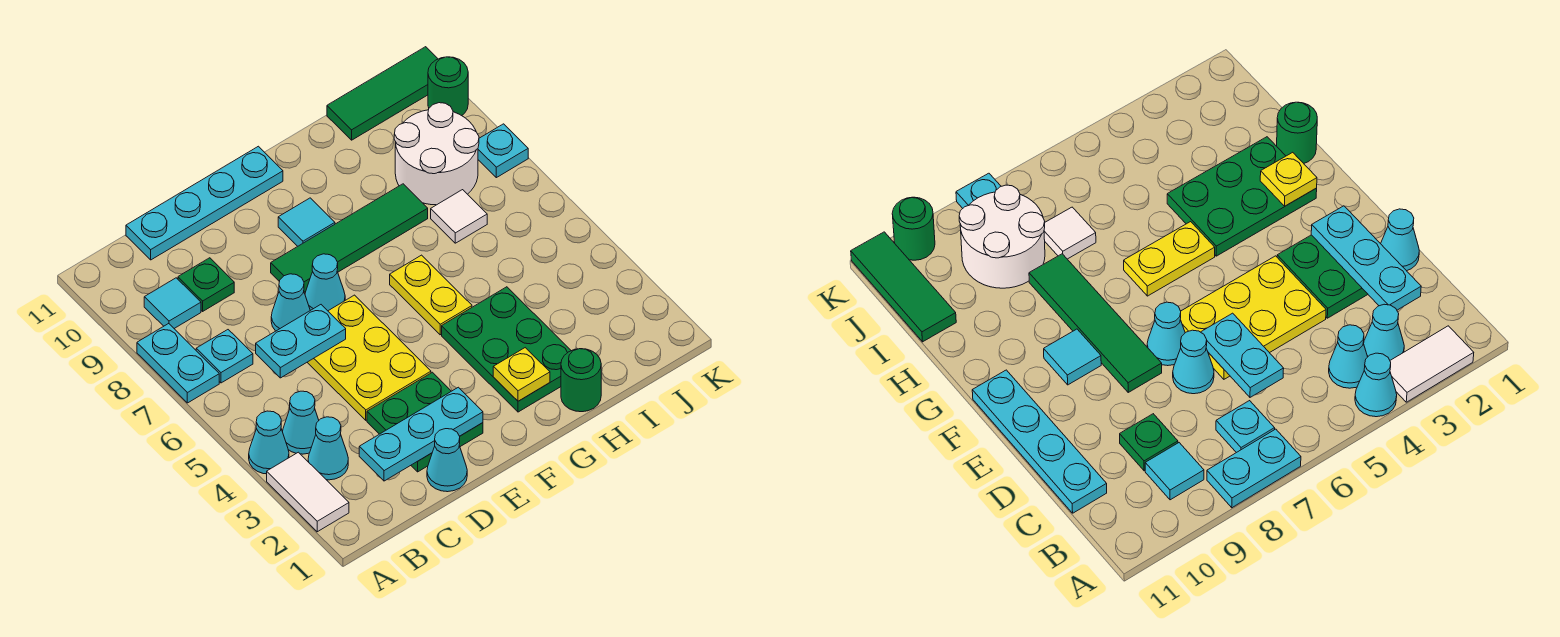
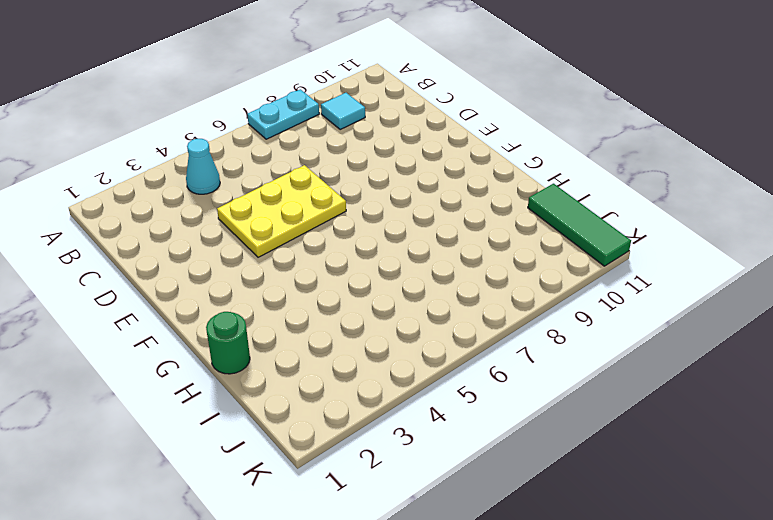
none -> white 1x2 tile [267,452,349,532]
none -> cyan 1x1 cone [249,411,289,474]
none -> cyan 1x1 cone [308,417,348,480]

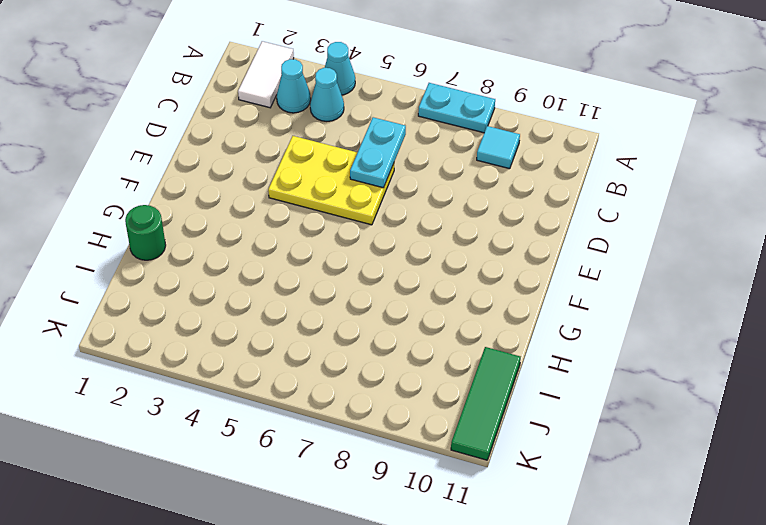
white 1x2 tile [238,41,294,108] -> white 1x2 tile turned to [267,452,349,532]
none -> cyan 1x1 plate [196,330,253,383]
none -> green 1x1 plate [178,258,234,311]
none -> cyan 1x4 plate [126,146,283,260]

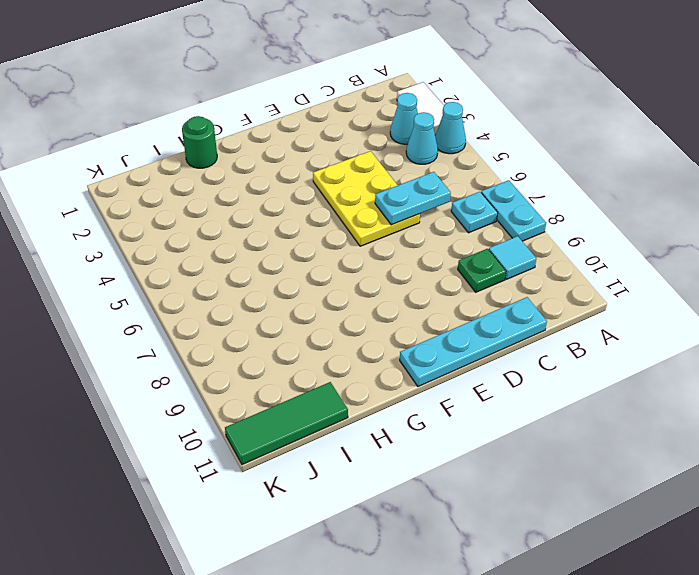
none -> cyan 1x1 cone [427,429,467,492]
none -> green 2x2 plate [367,372,483,472]
none -> cyan 1x1 cone [271,274,310,331]

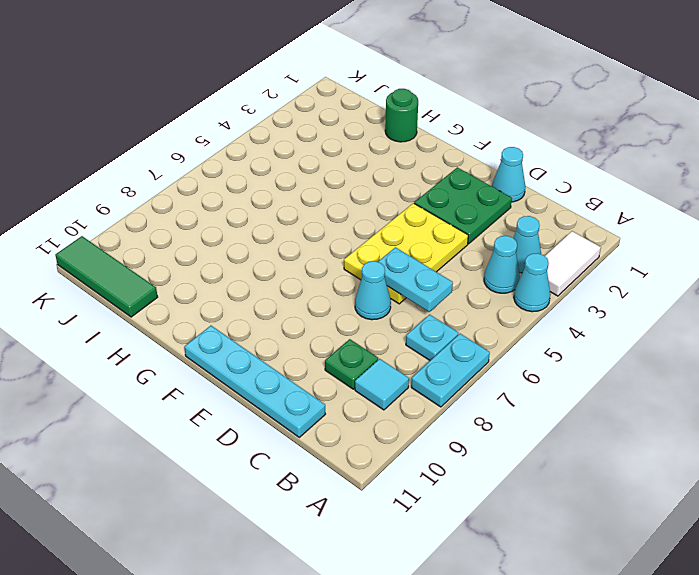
none -> cyan 1x1 cone [305,254,345,311]
none -> green 1x4 tile [271,184,428,292]
none -> cyan 1x1 tile [278,198,335,246]

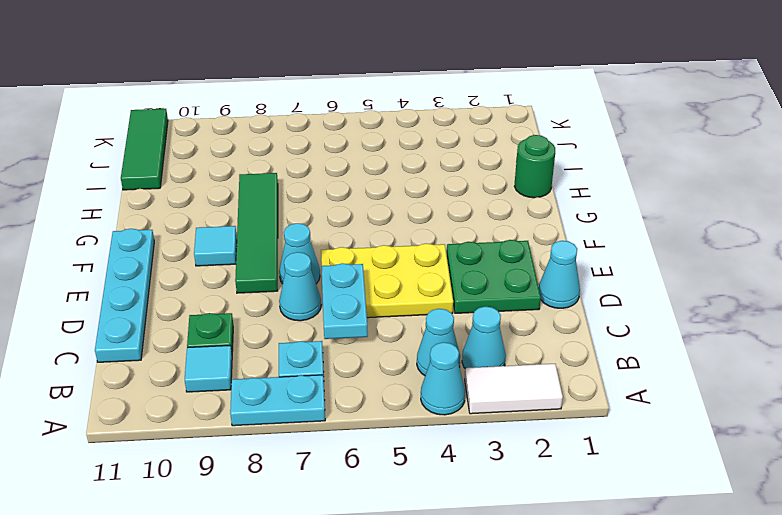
none -> green 2x3 plate [442,287,571,412]
none -> yellow 1x2 plate [390,255,472,335]
none -> white 1x1 tile [431,190,487,243]

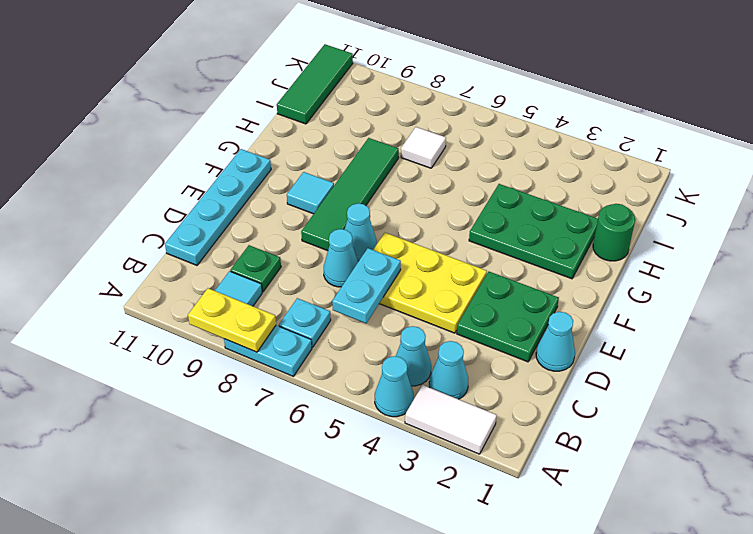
yellow 1x2 plate [188,288,276,352] -> yellow 1x2 plate moved to [390,255,472,335]
none -> white 2x2 round brick [394,103,479,205]
none -> cyan 1x1 plate [478,124,528,178]
none -> green 1x1 round brick [428,57,468,116]

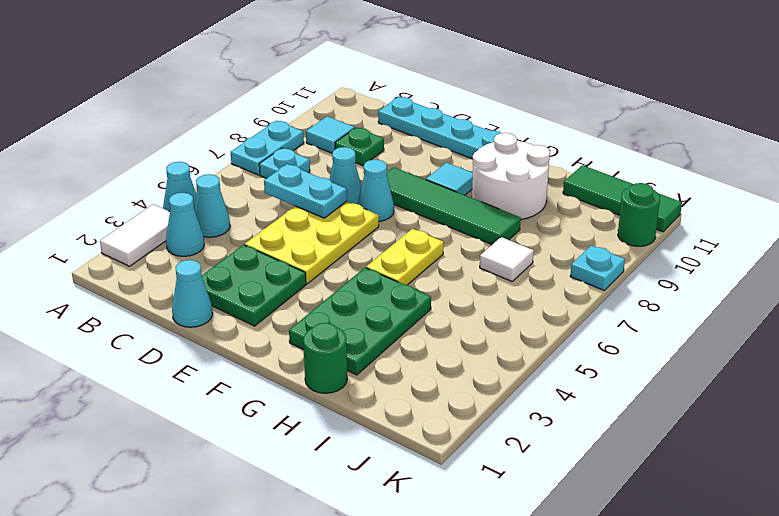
white 2x2 round brick [472,133,550,219] -> white 2x2 round brick moved to [394,103,479,205]
none -> cyan 1x3 plate [359,387,483,481]
none -> yellow 1x1 plate [493,348,550,401]

